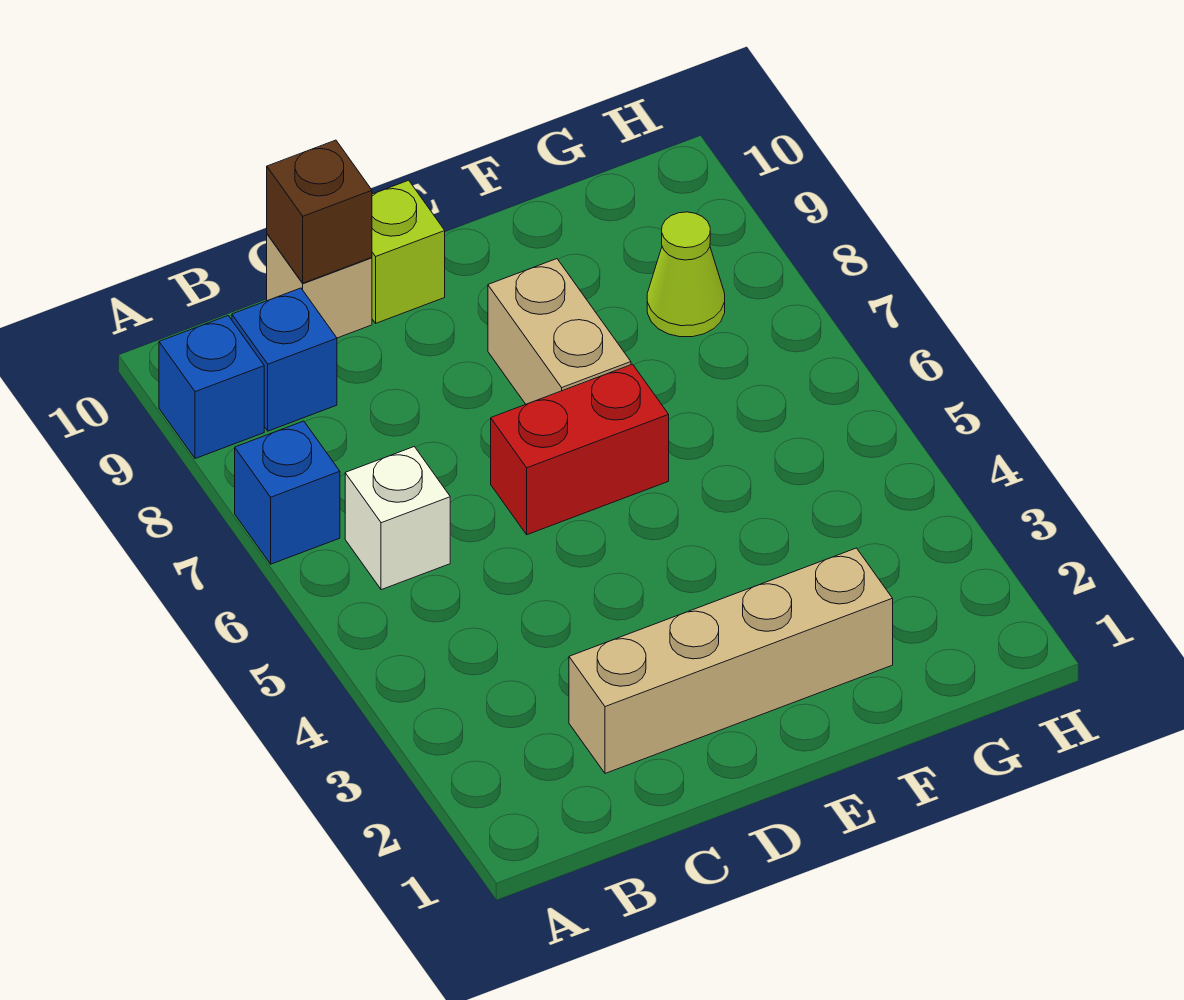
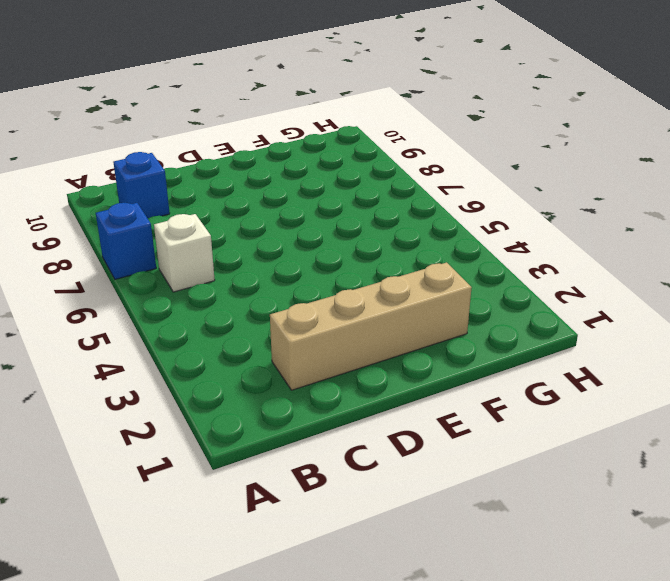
none -> blue 1x1 brick [159,316,264,459]
none -> tan 1x1 brick [267,234,372,338]

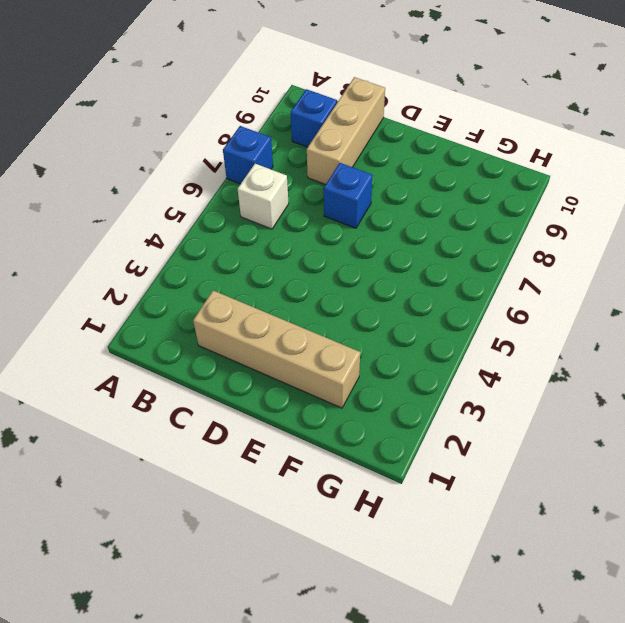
tan 1x3 brick [307,77,385,185] -> tan 1x1 brick [267,234,372,338]
blue 1x1 brick [324,163,373,228] -> blue 1x1 brick moved to [159,316,264,459]
none -> red 1x2 brick [491,364,669,535]
none -> lime 1x1 brick [372,180,445,323]

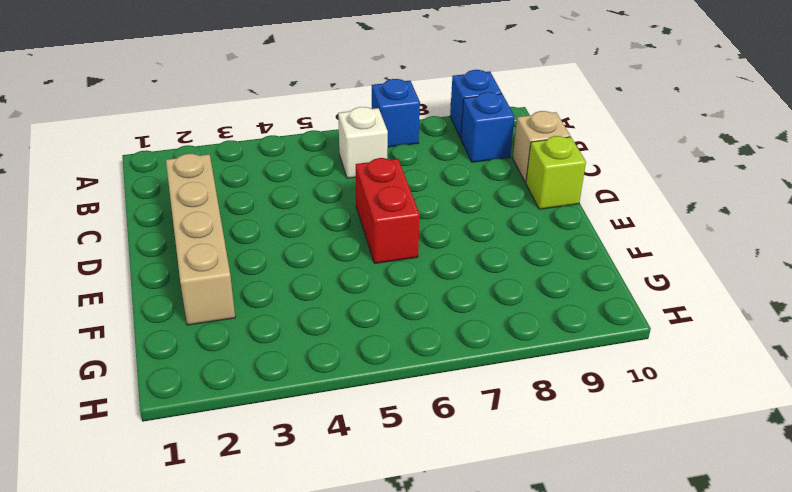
none -> tan 1x2 brick [488,259,631,404]
none -> lime 1x1 cone [647,212,725,337]

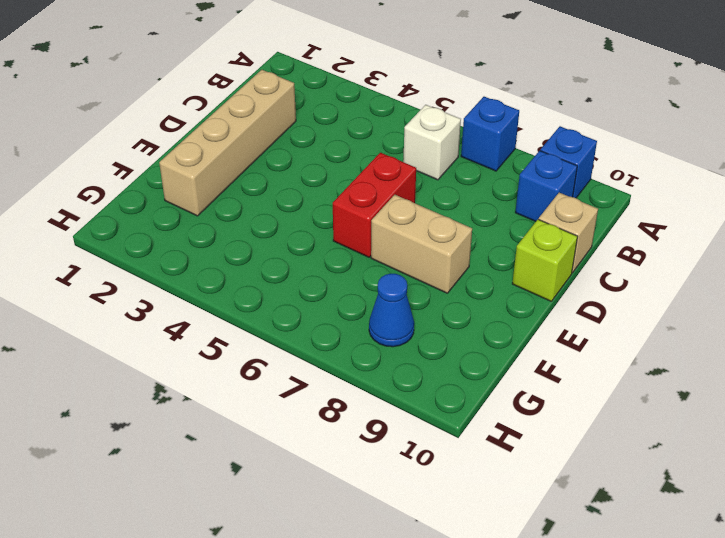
blue 1x1 cone [369,274,414,347] -> lime 1x1 cone [647,212,725,337]
none -> brown 1x1 brick [267,140,372,283]

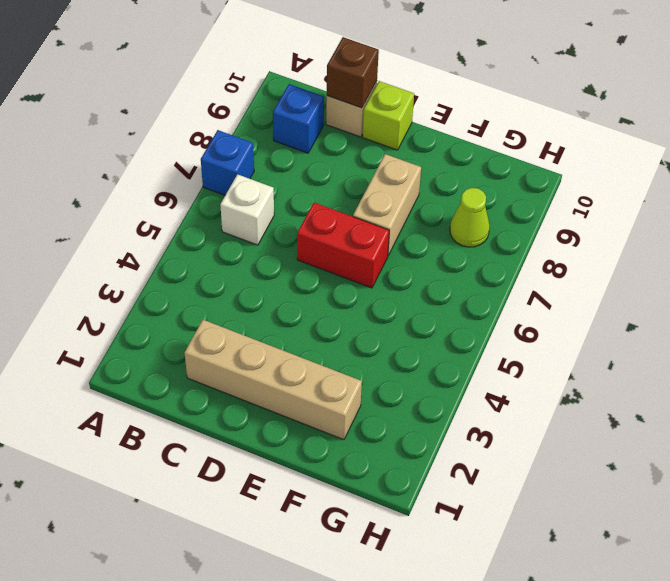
none -> blue 1x1 brick [159,316,264,459]

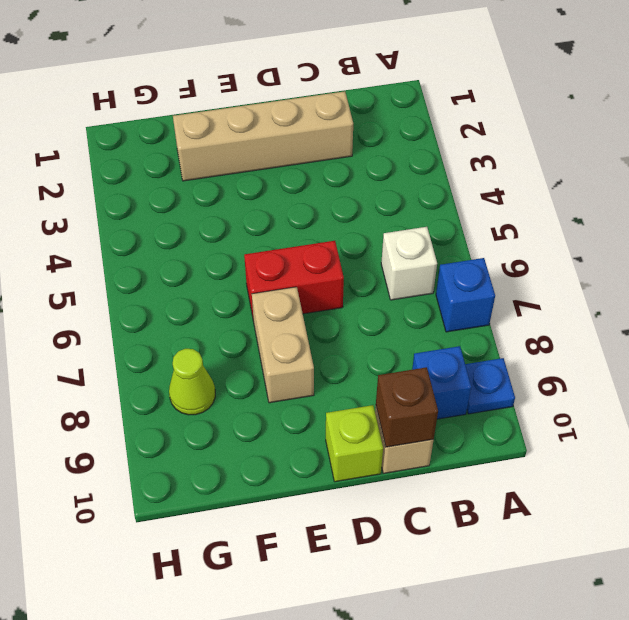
blue 1x1 plate [465,358,515,414] -> blue 1x1 brick [159,316,264,459]

